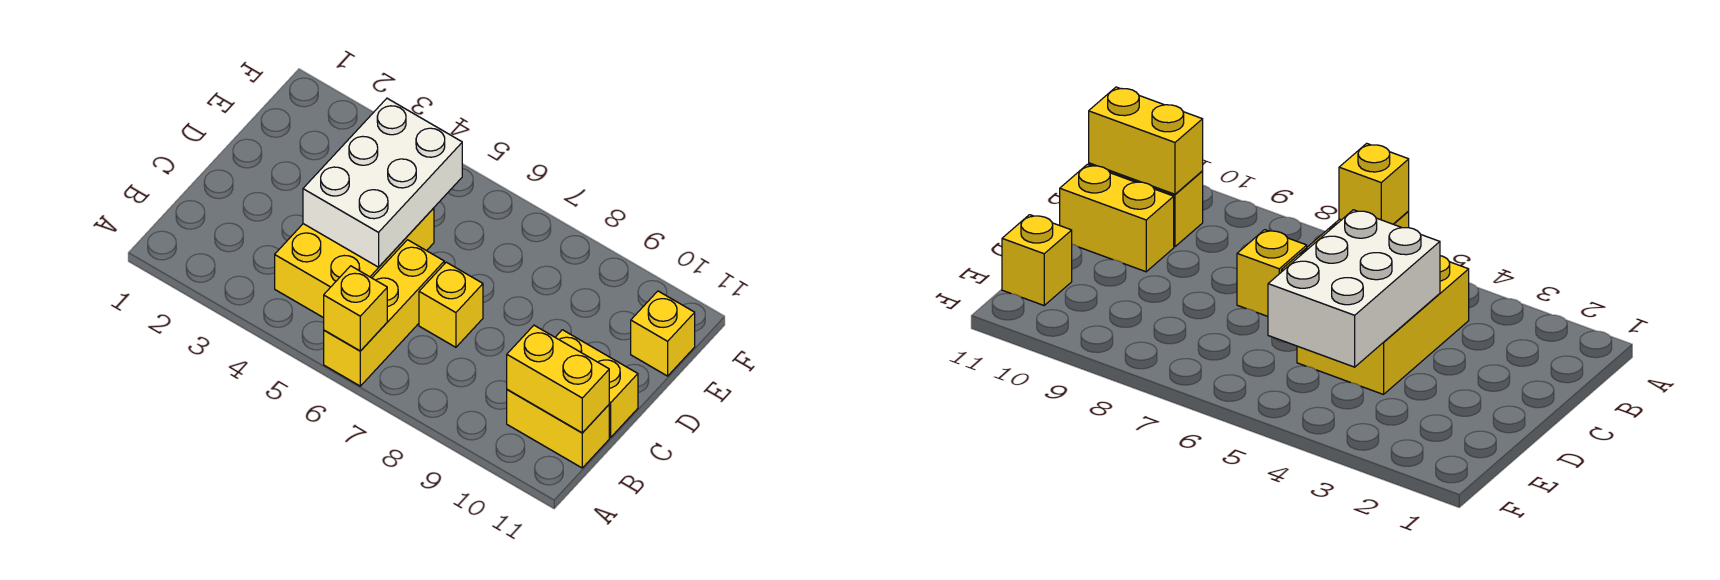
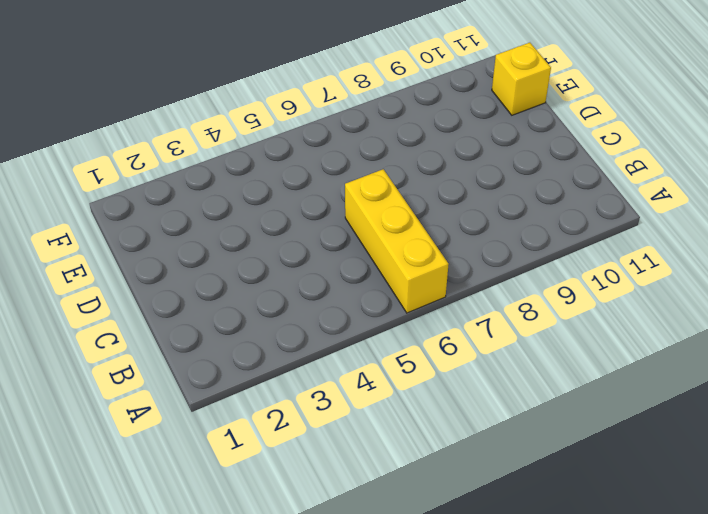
none -> yellow 2x3 brick [275,208,434,318]
none -> yellow 1x2 brick [507,390,609,468]

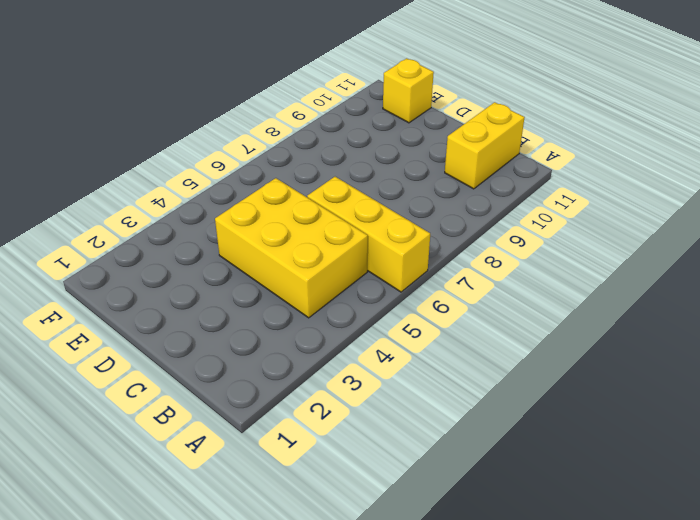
none -> yellow 1x1 brick [419,262,483,347]
none -> yellow 1x2 brick [555,330,638,437]

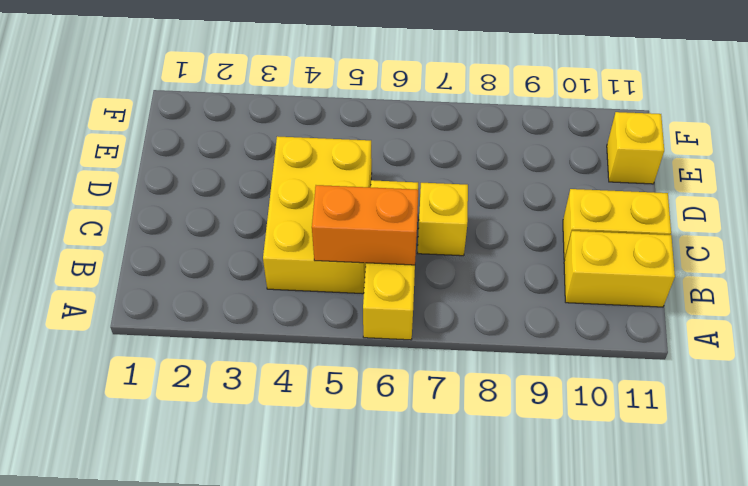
orange 1x2 brick [312,185,418,265] -> none
none -> yellow 1x1 brick [324,266,387,351]
none -> yellow 1x2 brick [507,325,609,433]

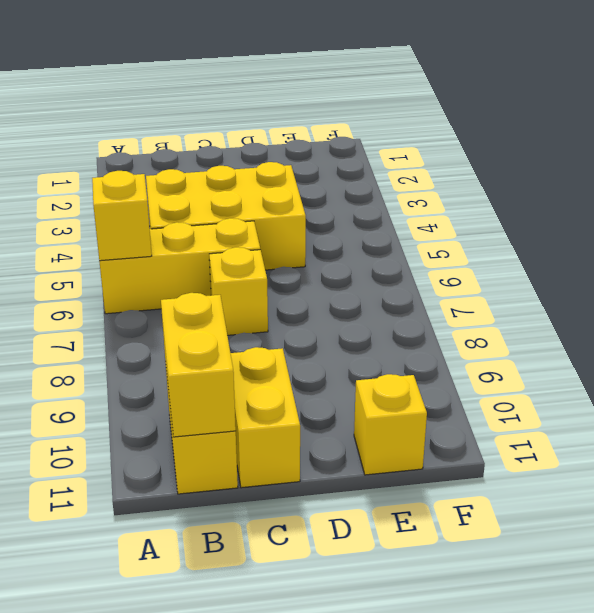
none -> white 2x3 brick [303,98,462,267]

